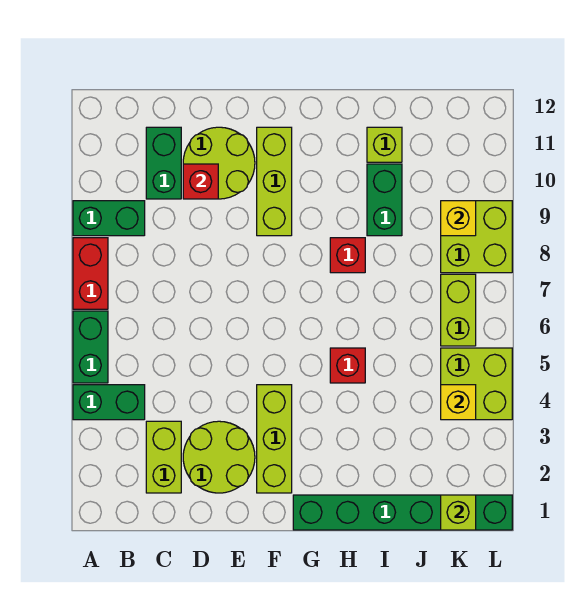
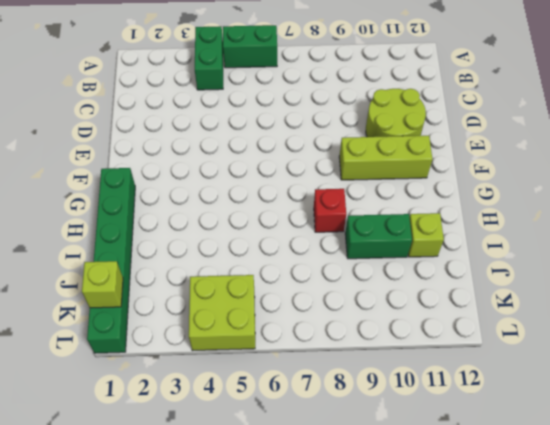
none -> red 1x2 brick [73,238,108,309]
none -> green 1x2 brick [73,201,145,236]
none -> lime 1x2 brick [146,421,181,493]

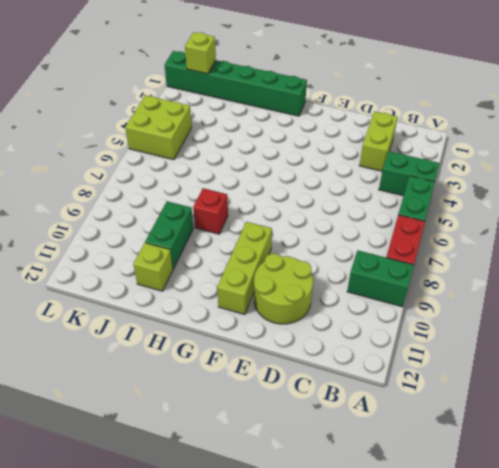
none -> green 1x2 brick [146,127,181,199]
none -> lime 2x2 round brick [183,421,255,493]
none -> lime 1x3 brick [257,385,292,493]

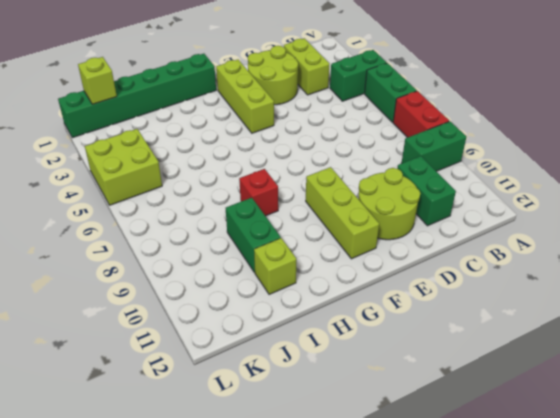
none -> red 1x1 brick [330,348,365,383]
none -> lime 1x2 brick [441,274,476,346]
none -> lime 2x2 brick [441,201,512,273]

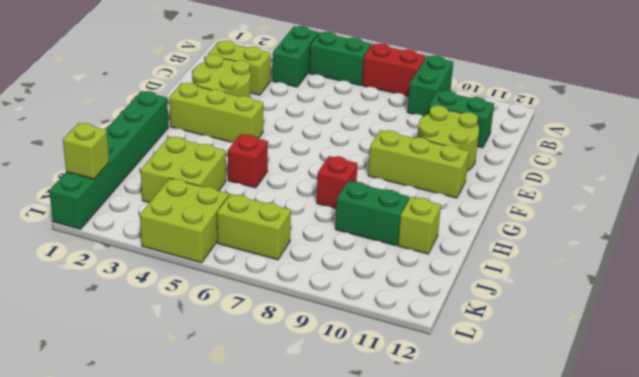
lime 2x2 brick [141,136,226,203] -> lime 2x2 brick moved to [441,201,512,273]
none -> red 1x1 brick [183,164,218,199]
none -> yellow 1x1 brick [441,385,476,420]
none -> yellow 1x1 brick [441,201,476,236]

